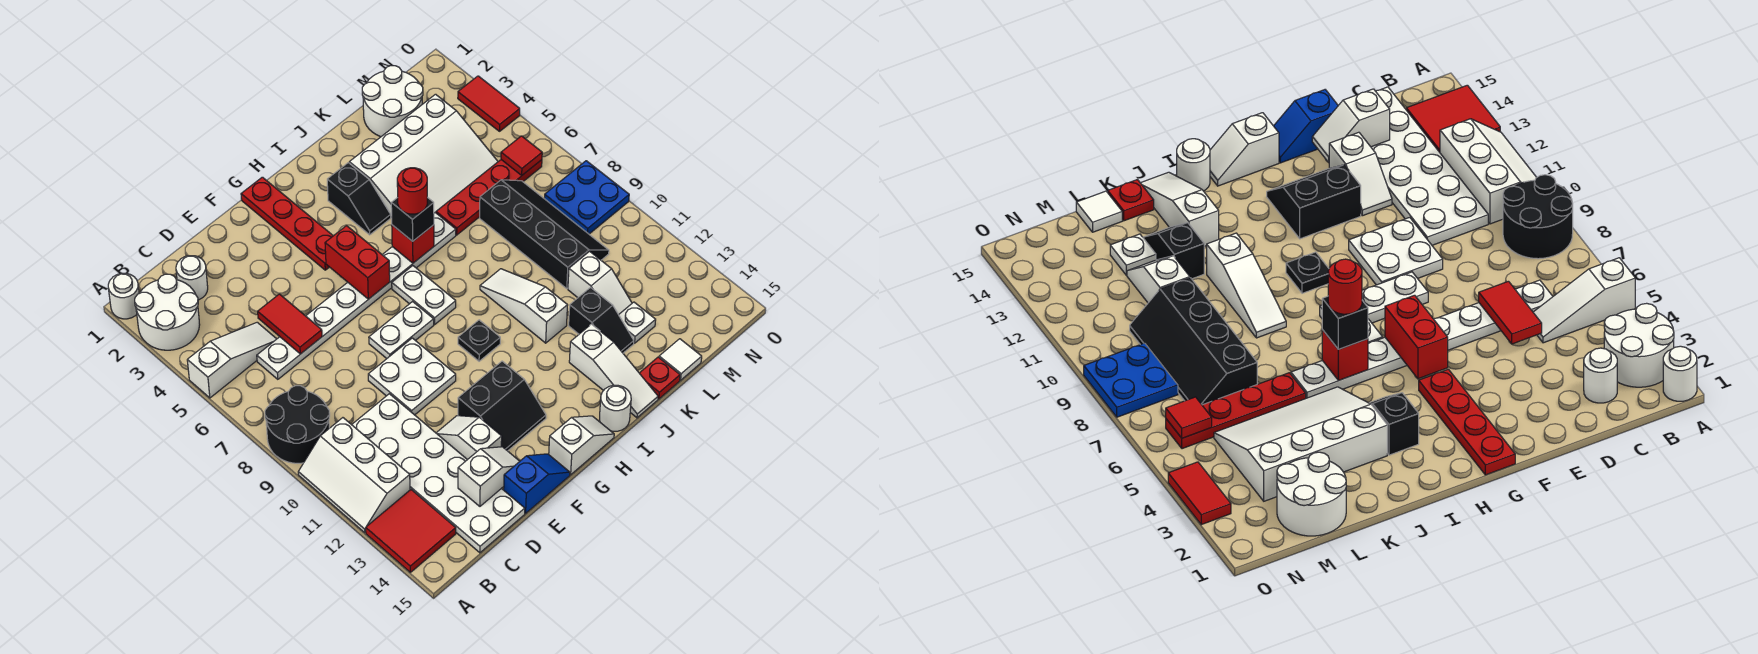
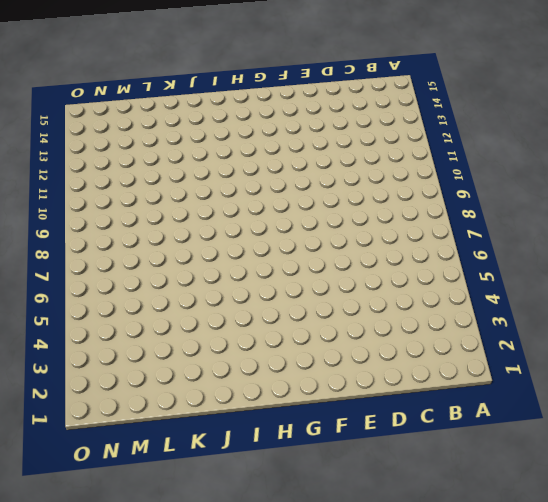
none -> white 1x1 round brick [108,273,139,319]
none -> white 2x2 round brick [135,274,200,350]
none -> white 1x3 slope [187,322,276,398]
none -> black 2x2 round brick [265,386,330,463]

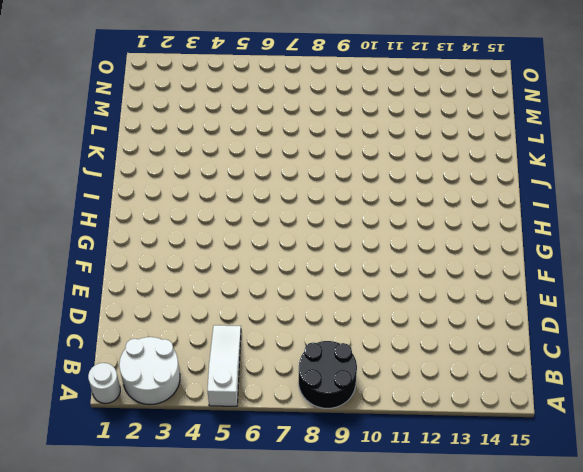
none -> white 2x3 slope [298,418,410,533]
none -> red 2x2 tile [366,490,456,572]
none -> white 1x1 round brick [176,256,208,300]
none -> white 1x8 plate [257,213,456,379]

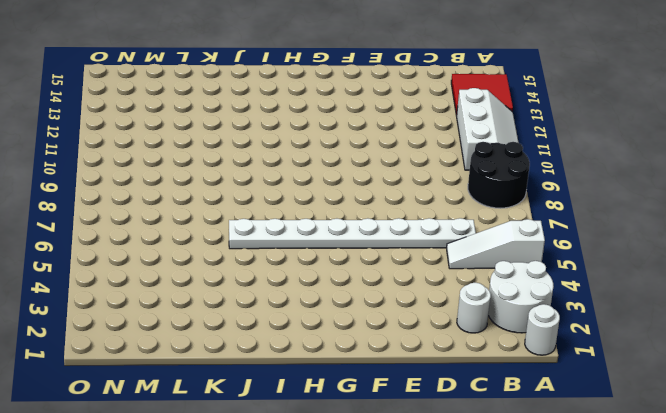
none -> white 2x6 plate [352,394,525,553]
none -> white 2x2 plate [368,338,456,415]
none -> white 1x2 slope [437,416,502,460]
none -> blue 1x2 slope [504,454,570,513]

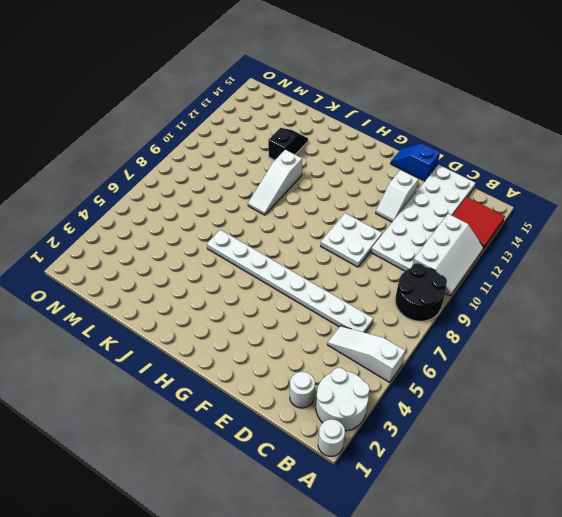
none -> white 1x2 plate [369,302,434,359]
none -> black 2x2 slope [458,361,546,451]
none -> red 1x4 plate [241,177,333,270]
none -> white 1x2 slope [549,416,614,475]

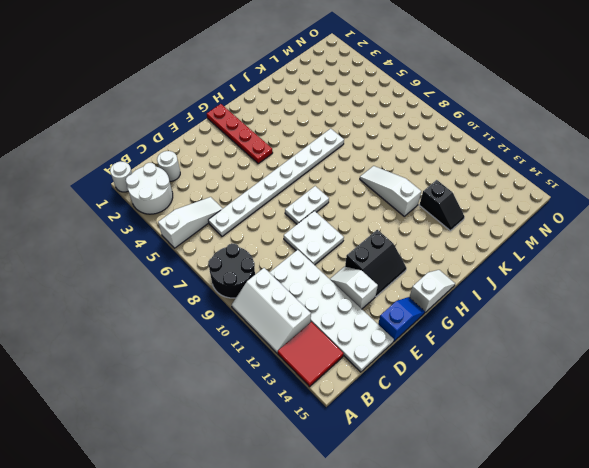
none -> white 1x2 plate [392,266,456,324]
none -> black 1x1 plate [458,320,500,361]
none -> black 1x2 slope [327,163,391,235]
none -> white 1x1 round brick [600,385,631,431]

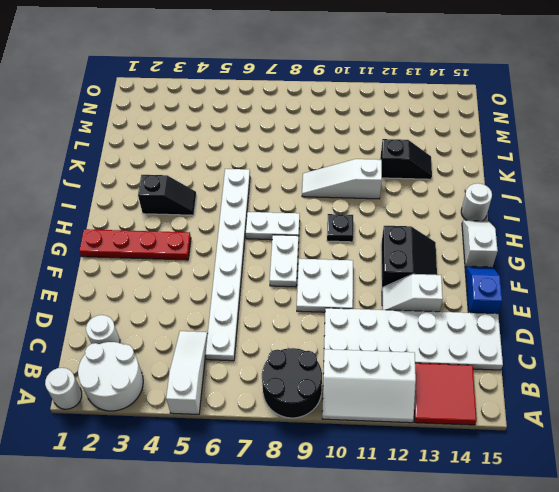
none -> white 3x4 slope [349,94,498,217]
none -> white 1x3 slope [569,324,658,418]
none -> red 1x4 plate [436,160,542,235]
none -> red 1x1 plate [640,357,680,399]

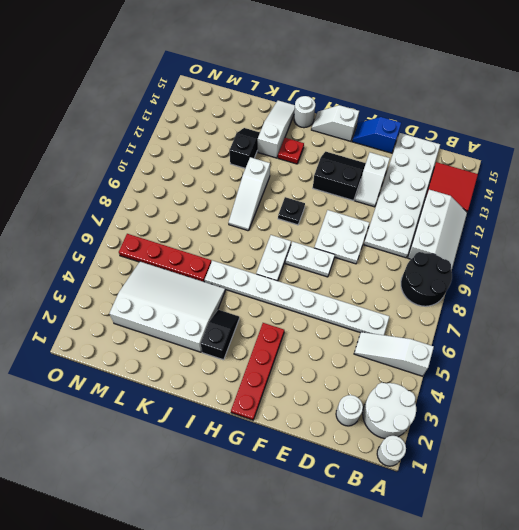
red 1x1 plate [278,138,304,164] -> red 1x1 plate moved to [640,357,680,399]
none -> white 2x2 round brick [362,66,423,137]
none -> black 2x4 slope [480,180,609,288]
none -> white 1x2 slope [568,251,632,315]
none -> white 1x1 plate [619,302,656,343]

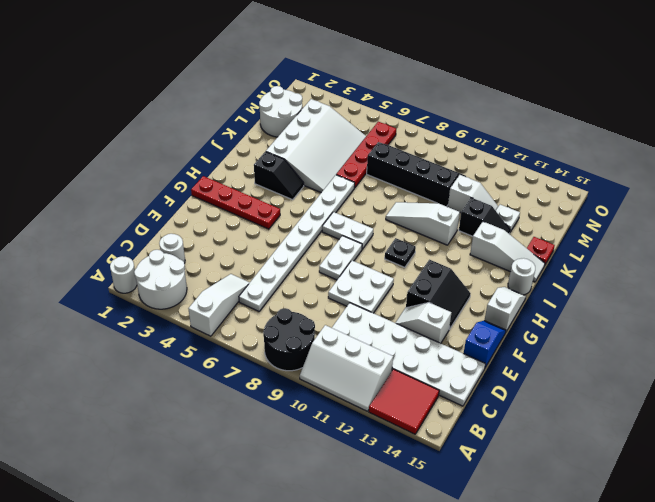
none -> white 1x1 tile [659,339,702,380]
none -> blue 2x2 plate [544,161,629,234]
none -> red 1x2 tile [458,76,520,131]
none -> red 1x2 tile [258,294,322,354]

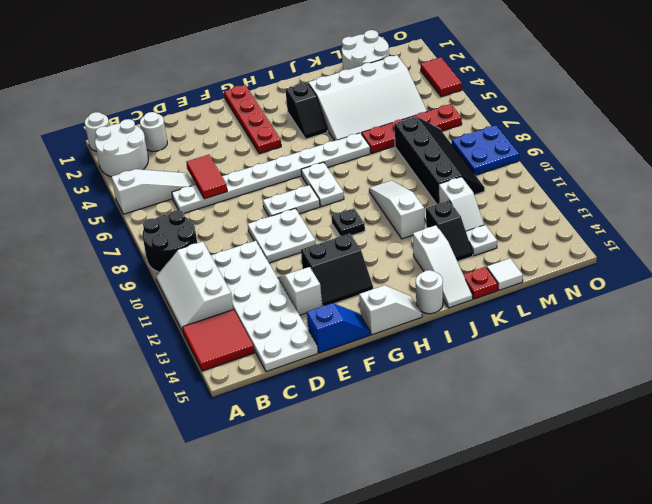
none -> white 1x2 slope [458,447,520,506]
none -> red 1x2 brick [325,226,390,299]
none -> red 1x1 brick [392,225,434,263]
none -> red 1x1 tile [501,136,542,176]

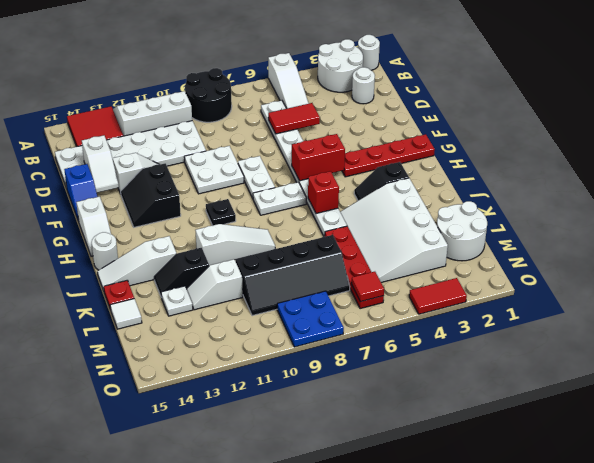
none -> black 1x1 brick [391,197,434,241]
none -> red 1x1 round brick [397,168,427,214]

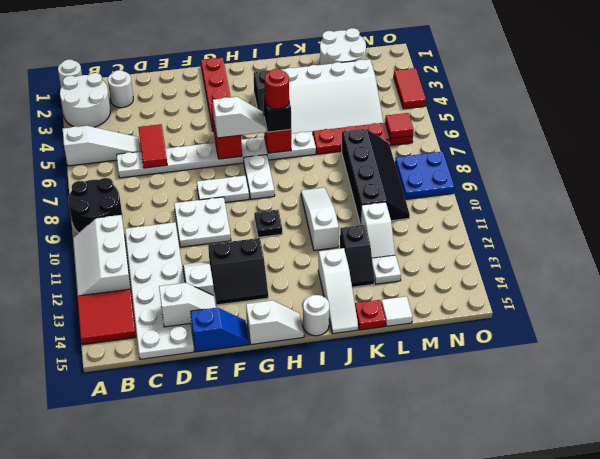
white 1x2 slope [213,97,266,138] -> none

